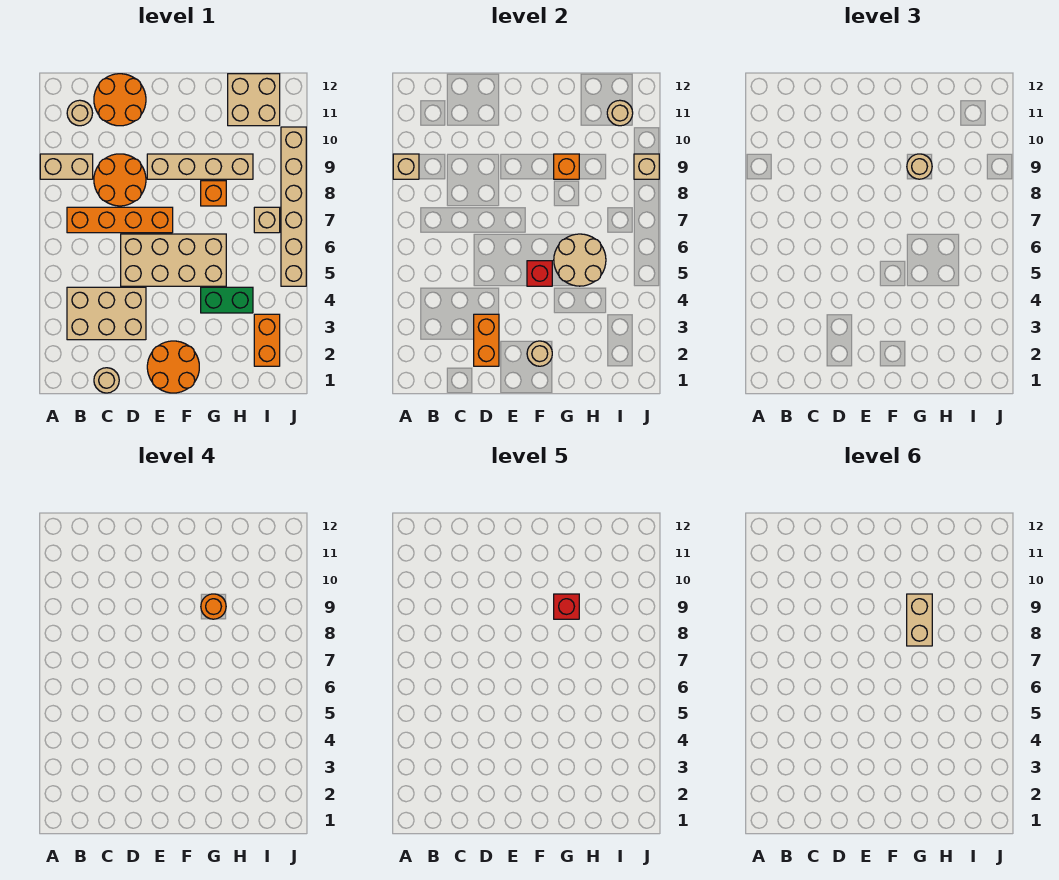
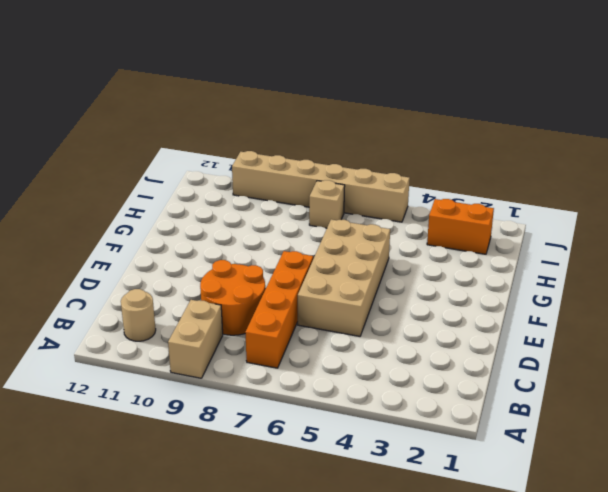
none -> tan 2x3 brick [67,287,146,340]
none -> tan 1x1 round brick [94,368,119,393]
none -> orange 2x2 round brick [94,74,146,126]

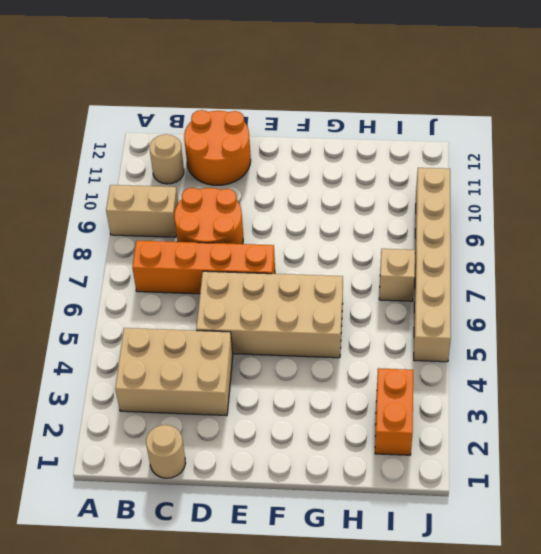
none -> orange 2x2 round brick [147,341,199,393]
none -> tan 1x4 brick [147,154,253,179]
none -> green 1x2 brick [201,287,253,313]

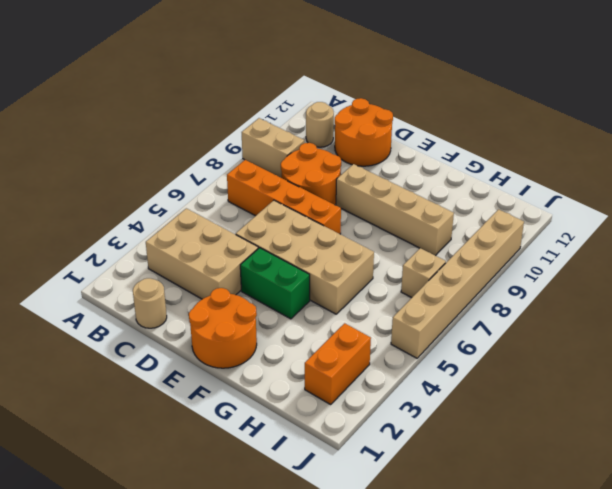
green 1x2 brick [240,248,310,319] -> green 1x2 brick moved to [201,287,253,313]
none -> orange 1x1 brick [201,181,226,206]
none -> tan 2x2 brick [228,74,280,126]
none -> tan 1x1 brick [393,154,419,179]

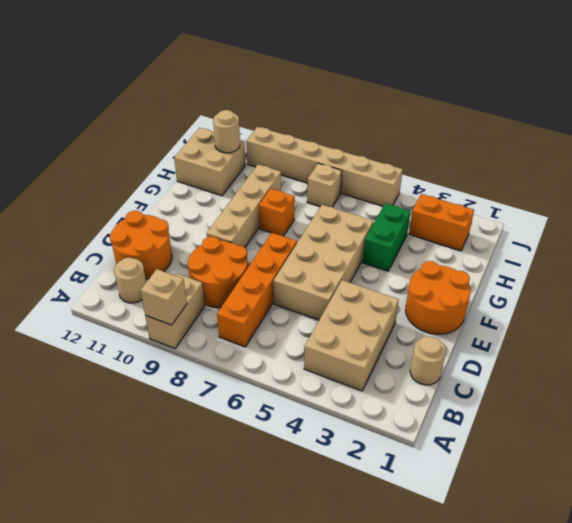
none -> orange 1x2 brick [474,314,499,366]
none -> tan 1x1 round brick [527,341,552,366]
none -> red 1x1 brick [527,261,552,286]

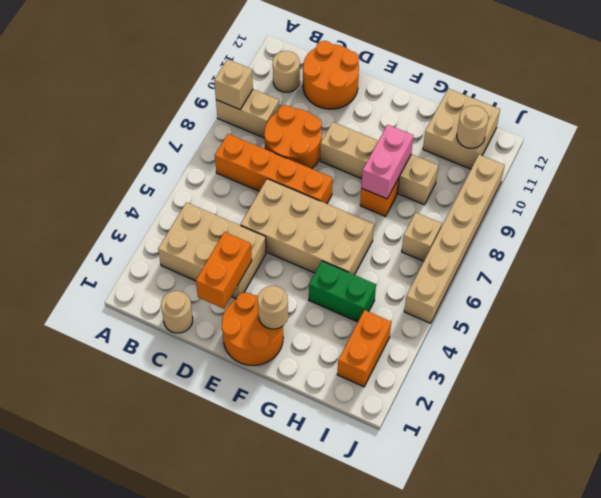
pink 1x2 brick [361,125,414,199] -> orange 1x1 brick [554,154,579,179]
none -> red 1x1 brick [527,261,552,286]
none -> tan 2x2 round brick [554,234,606,286]
none -> tan 1x1 brick [634,154,659,179]

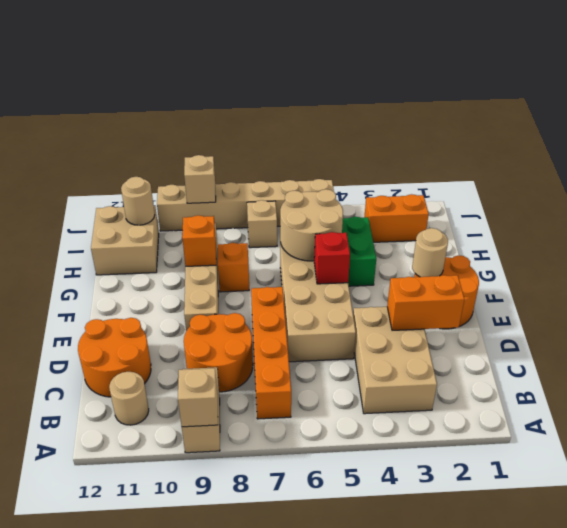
none -> tan 1x1 round brick [94,368,119,393]
none -> tan 1x1 round brick [907,154,932,179]
none -> orange 1x1 round brick [201,594,226,619]

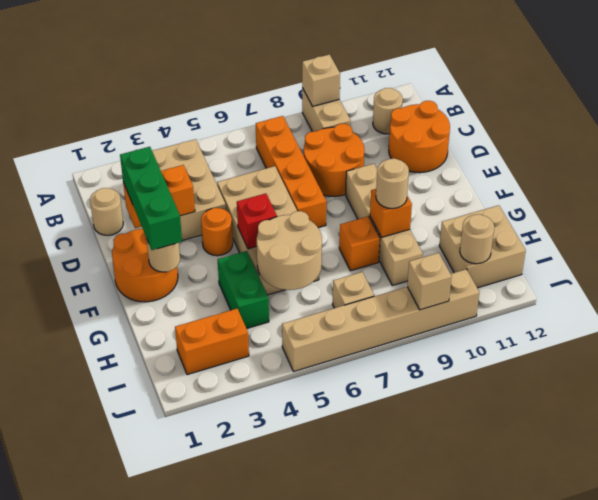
green 1x3 brick [120,147,182,250] -> none
orange 1x1 round brick [201,208,233,256] -> orange 1x1 round brick moved to [201,594,226,619]
none -> red 1x1 brick [554,594,579,619]
none -> tan 1x2 brick [907,594,932,646]

